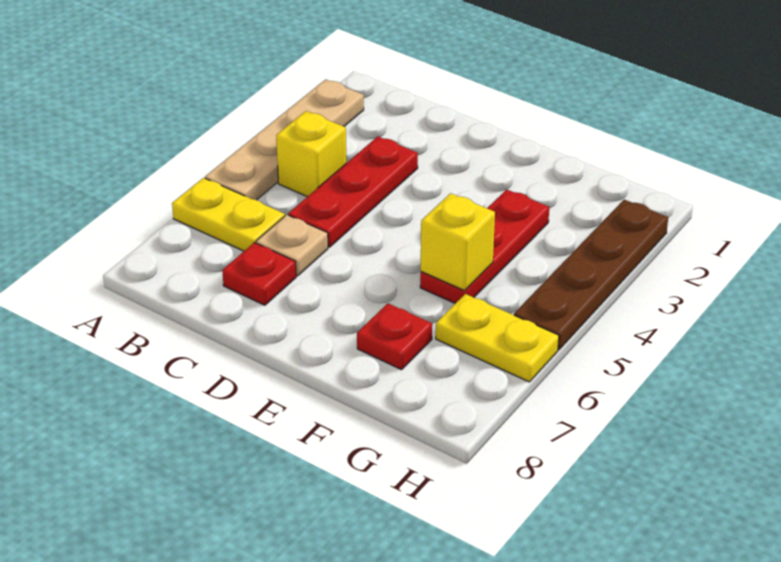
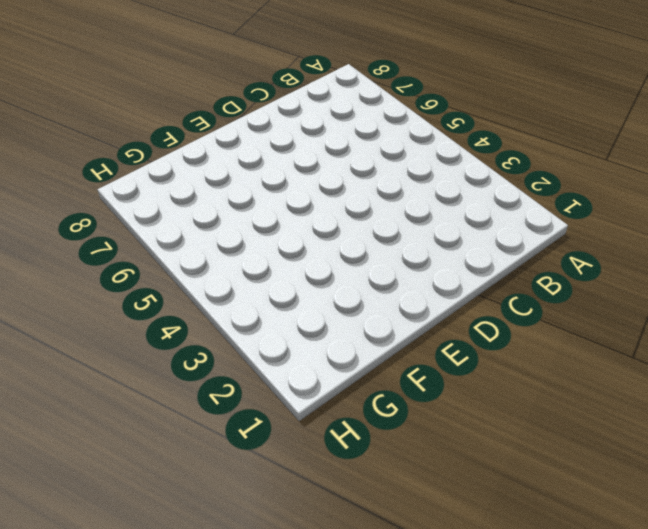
none -> tan 1x4 plate [205,79,364,200]
none -> yellow 1x2 plate [172,178,285,251]

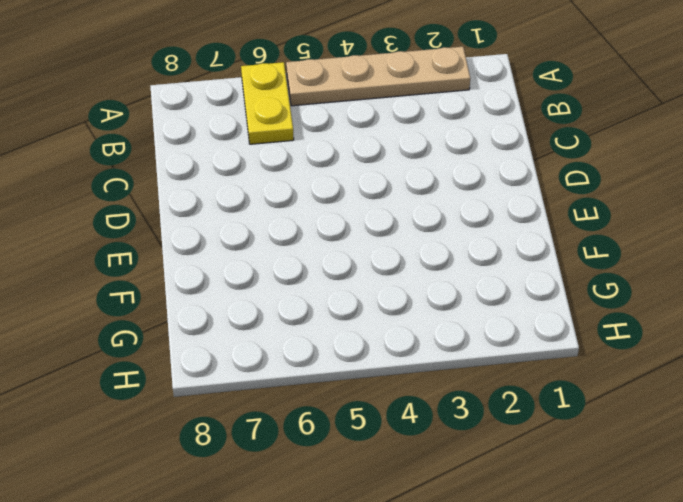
none -> yellow 1x1 brick [276,111,346,197]
none -> red 1x3 plate [288,136,418,247]

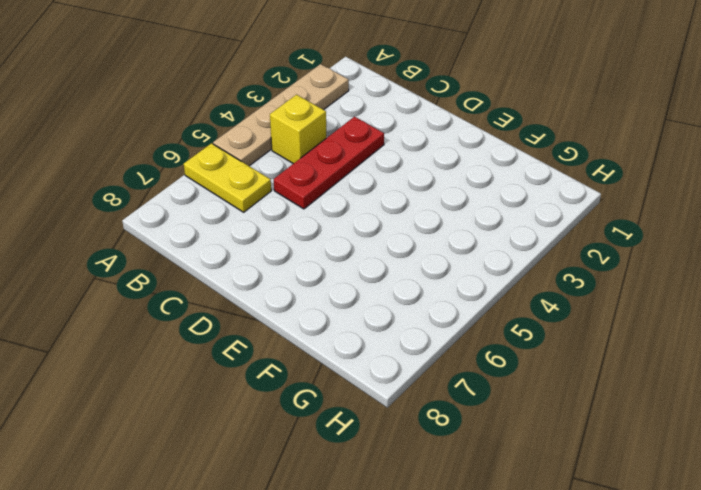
none -> tan 1x1 plate [256,215,328,276]
none -> red 1x1 plate [222,243,296,305]

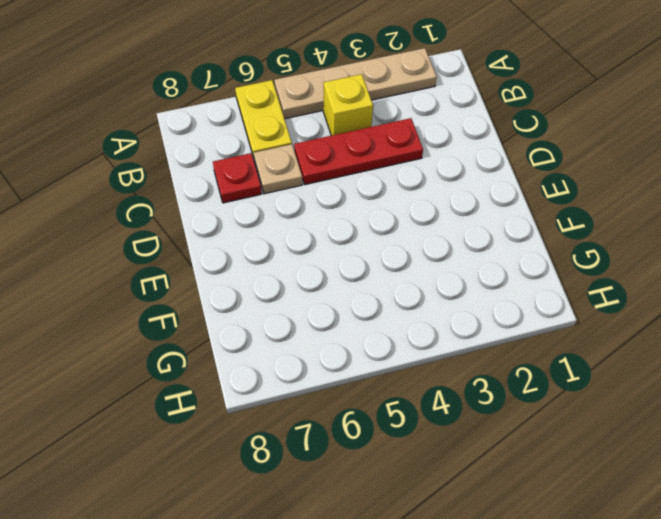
none -> red 1x3 plate [420,190,549,303]
none -> red 1x1 plate [357,303,432,370]

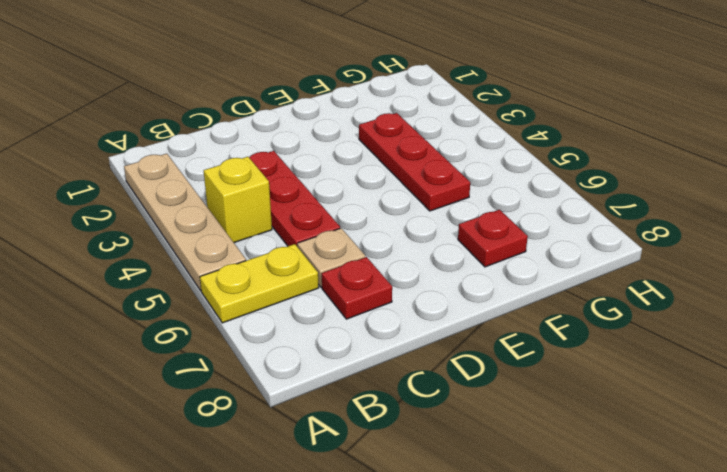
none -> yellow 1x2 plate [436,294,559,382]
none -> brown 1x4 plate [514,200,668,350]

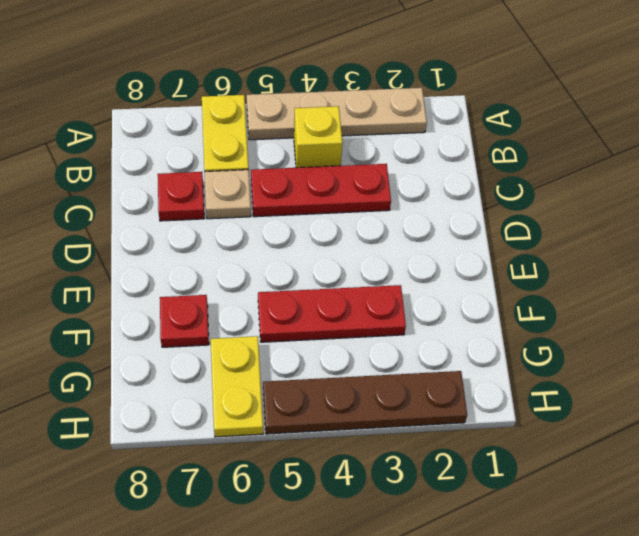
none -> yellow 1x1 brick [421,193,495,291]

